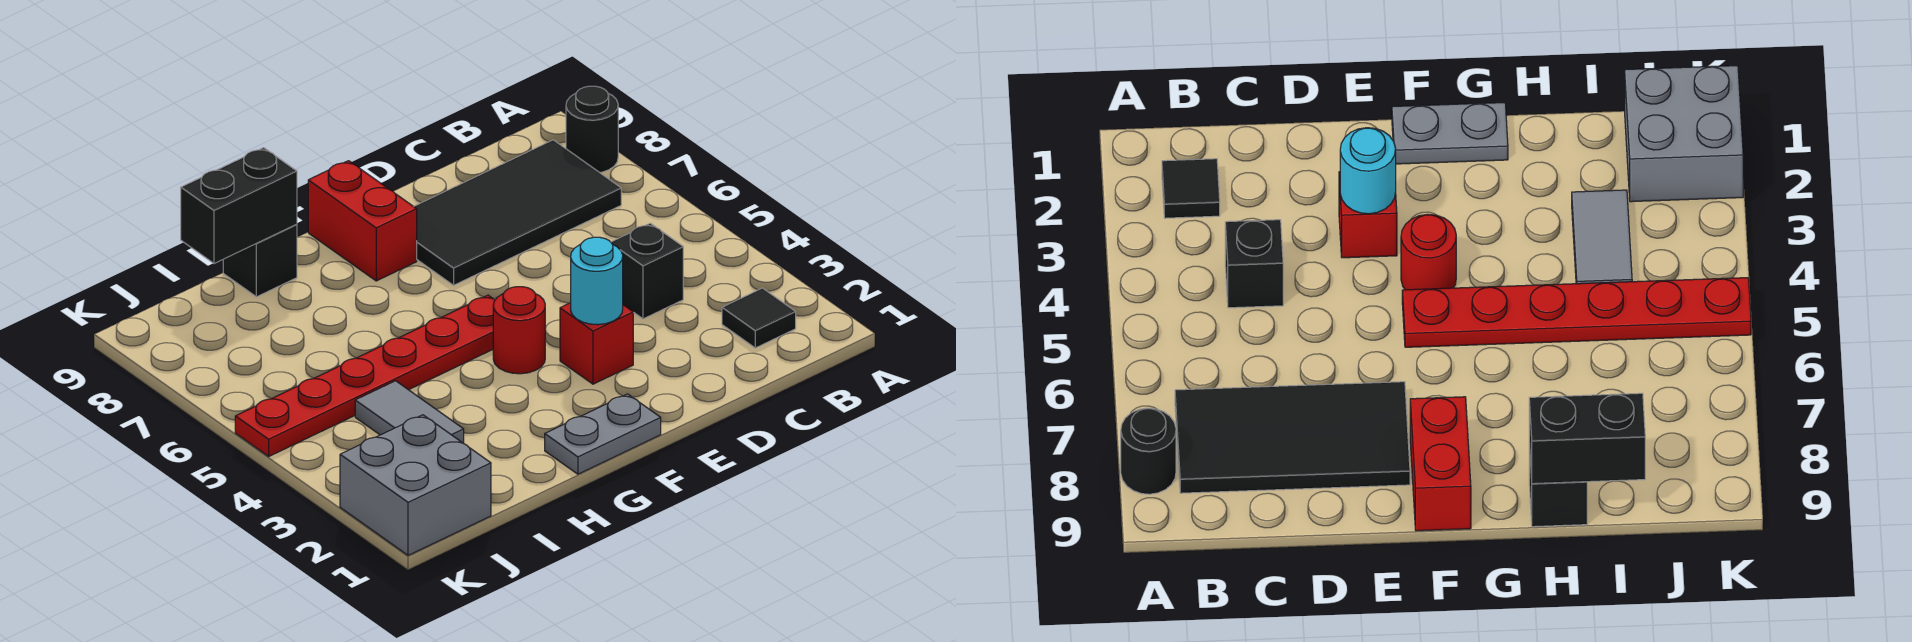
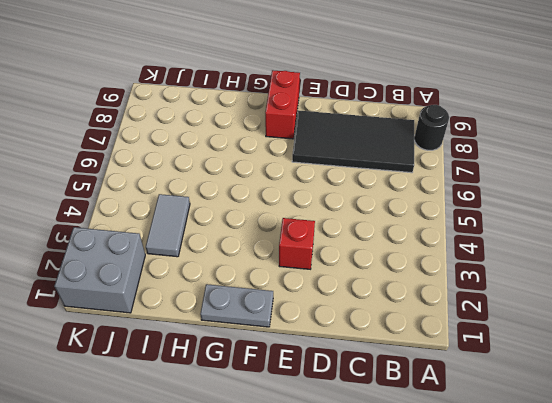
none -> black 1x1 tile [722,288,796,348]
none -> black 1x1 brick [611,223,683,319]
none -> red 1x1 round brick [493,287,545,374]

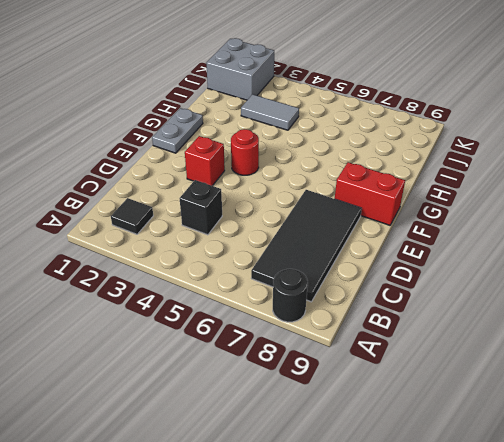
none -> red 1x6 plate [235,295,495,456]
none -> black 1x1 brick [223,224,297,297]
none -> cyan 1x1 round brick [571,237,623,325]

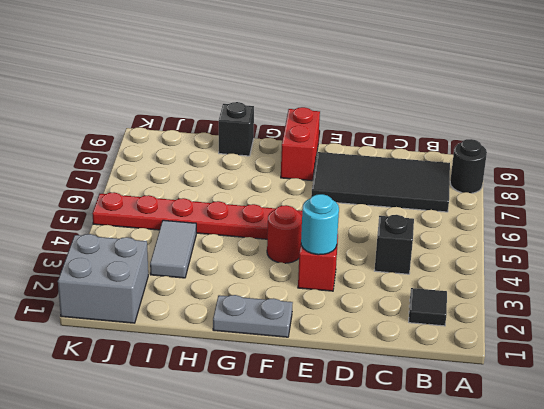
none -> black 1x2 brick [181,148,297,264]

